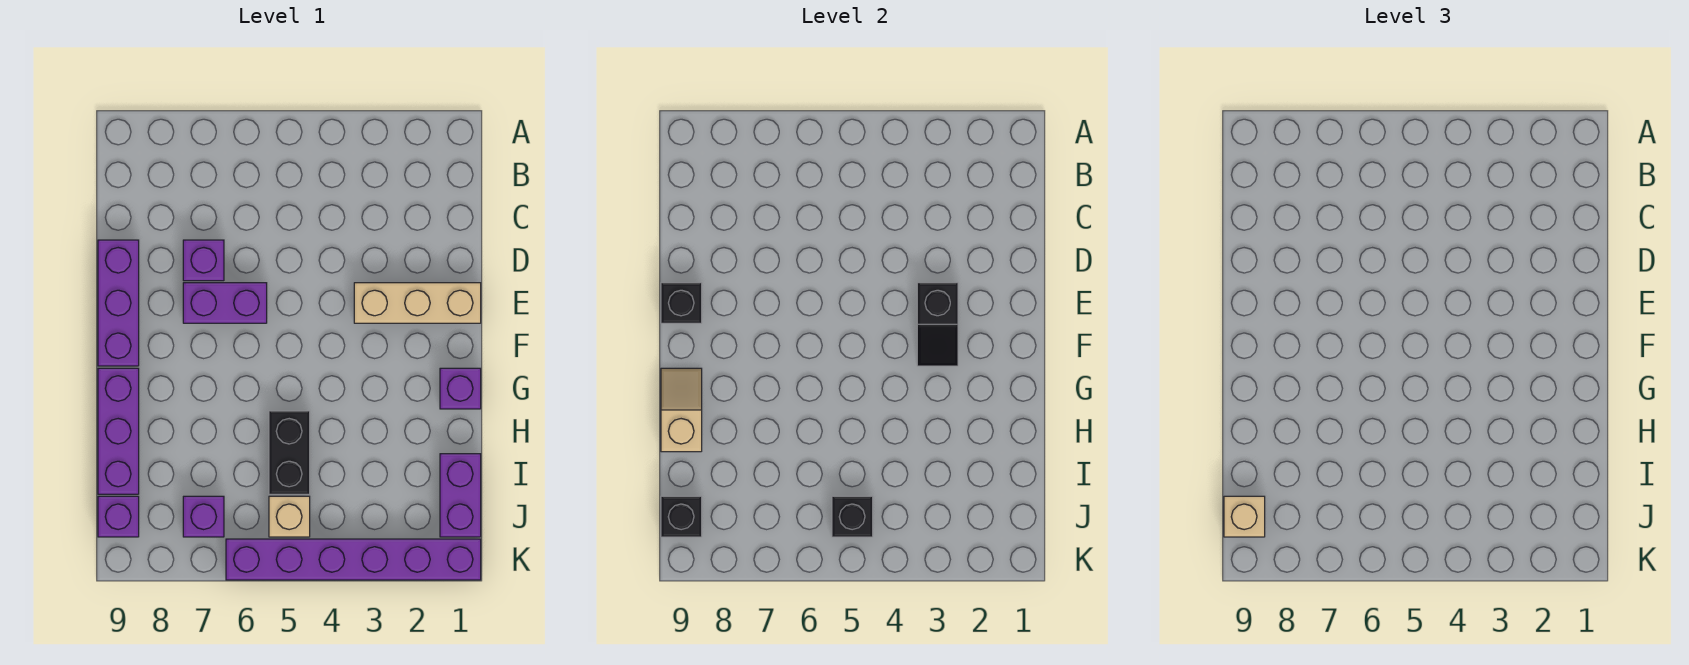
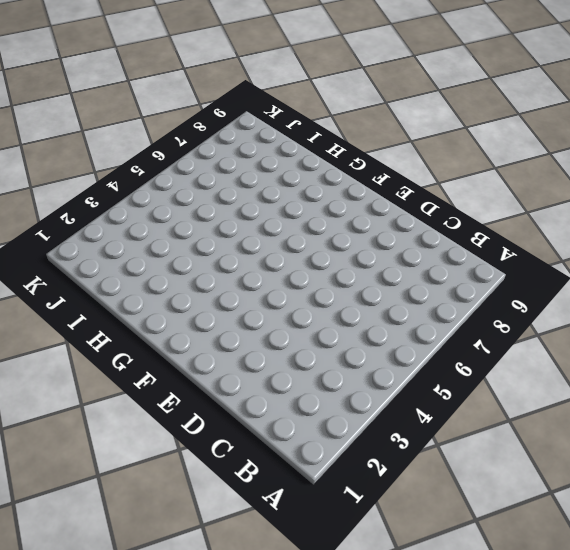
none -> purple 1x1 brick [183,240,224,281]
none -> purple 1x3 brick [98,240,139,366]
none -> tan 1x3 brick [354,283,481,323]

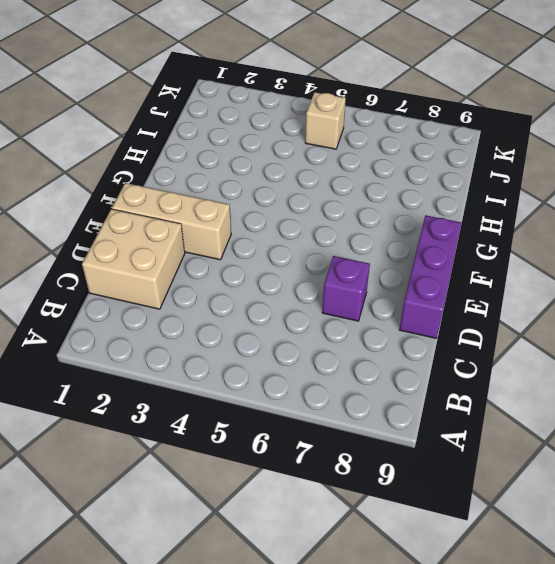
tan 2x2 brick [82,209,185,309] -> none
none -> purple 1x2 brick [183,283,267,323]
none -> purple 1x1 brick [440,368,481,409]
none -> purple 1x3 brick [98,368,139,494]

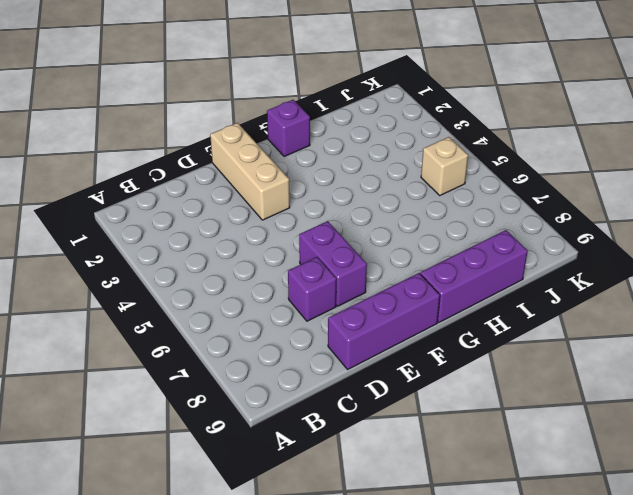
none -> black 1x2 brick [269,411,310,494]
none -> purple 1x2 brick [440,454,481,537]
none -> purple 1x1 brick [183,496,224,537]

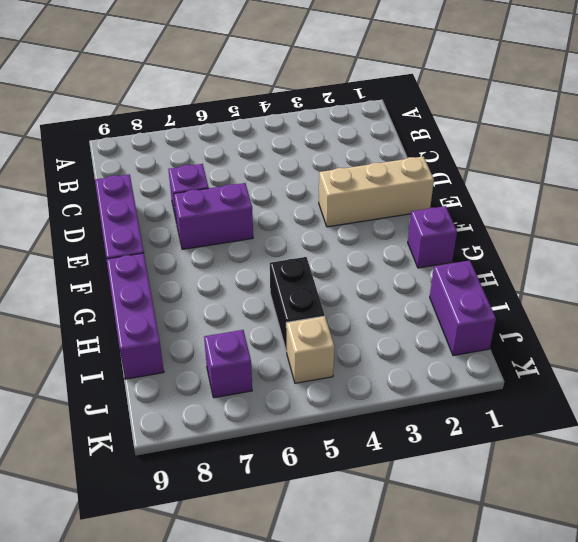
none -> purple 1x1 brick [98,496,139,537]
none -> purple 1x6 brick [226,539,481,580]
none -> black 1x2 slope [917,283,958,366]

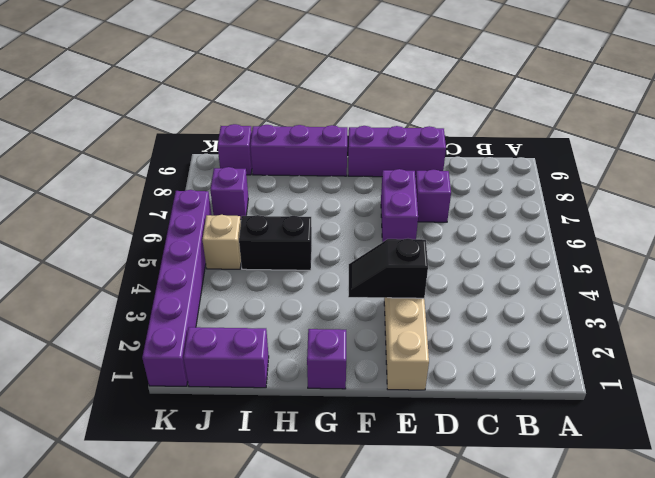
none -> black 1x1 brick [661,283,702,323]
none -> tan 1x2 slope [661,368,702,452]
none -> black 1x1 brick [832,496,873,537]

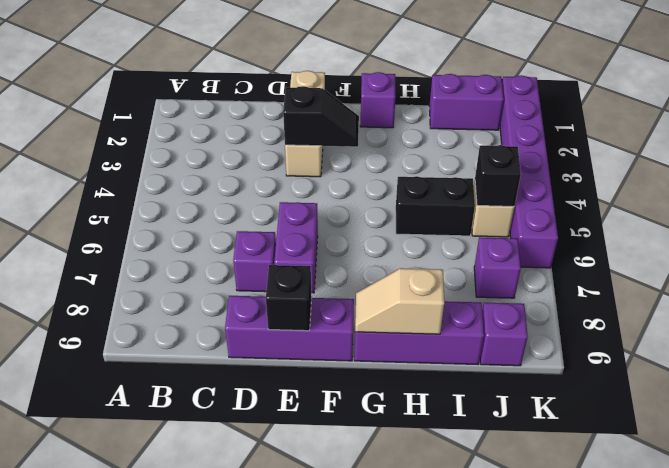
none -> black 1x1 brick [661,496,702,537]
none -> tan 1x1 brick [1224,496,1265,537]

